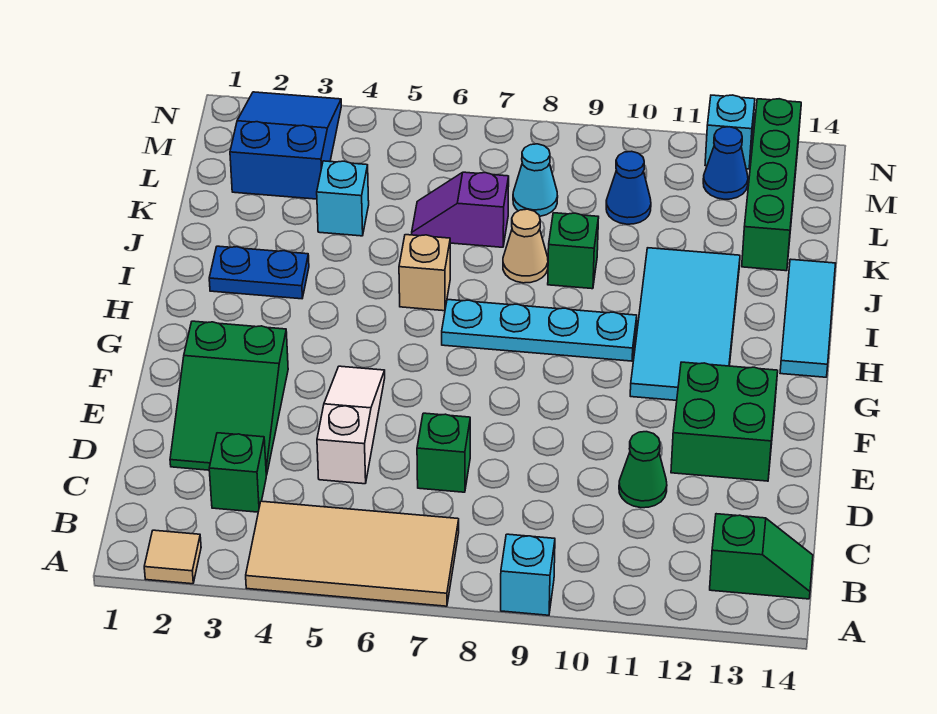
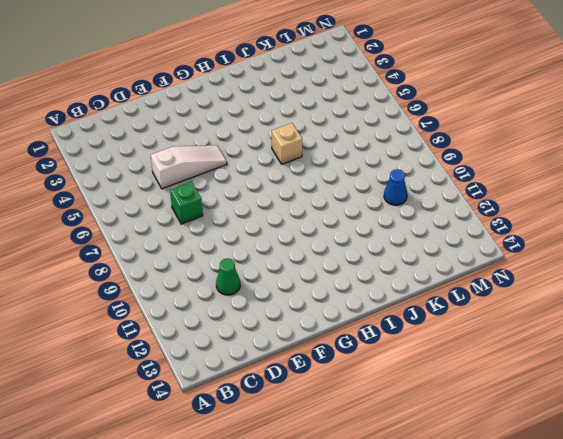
none -> tan 1x1 tile [144,530,201,584]
none -> tan 2x4 tile [246,501,459,606]
none -> cyan 1x1 brick [501,534,555,615]

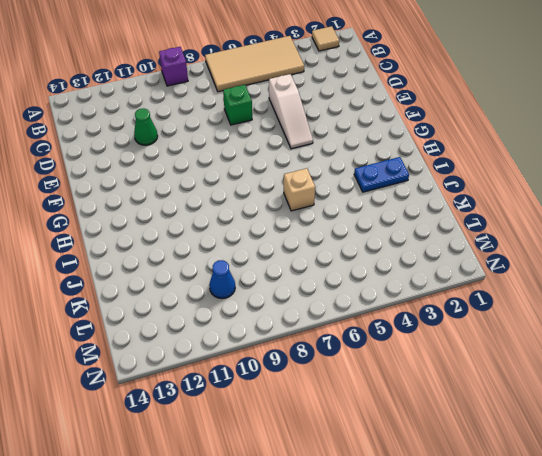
purple 1x1 brick [159,47,188,86] -> cyan 1x1 brick [501,534,555,615]
none -> green 1x2 slope [710,514,813,599]
none -> green 1x1 brick [209,433,266,512]
none -> green 2x3 slope [170,321,288,475]

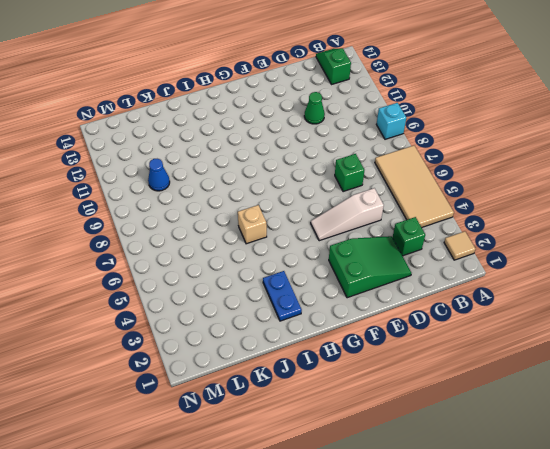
none -> green 2x2 brick [671,362,778,481]
none -> cyan 2x4 tile [630,248,740,400]
none -> cyan 1x4 plate [442,300,637,361]

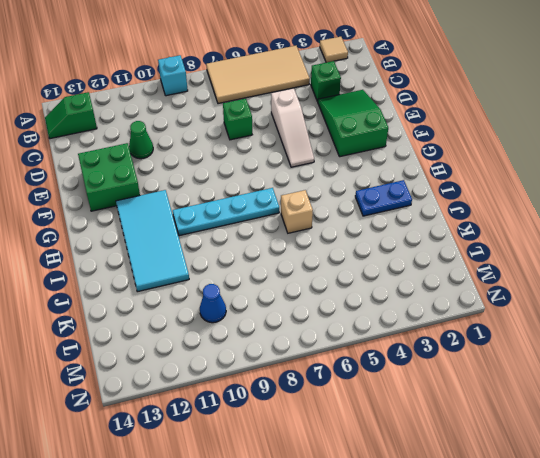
none -> cyan 1x3 tile [780,259,836,377]
none -> tan 1x1 cone [503,209,548,283]
none -> green 1x1 brick [548,213,599,289]

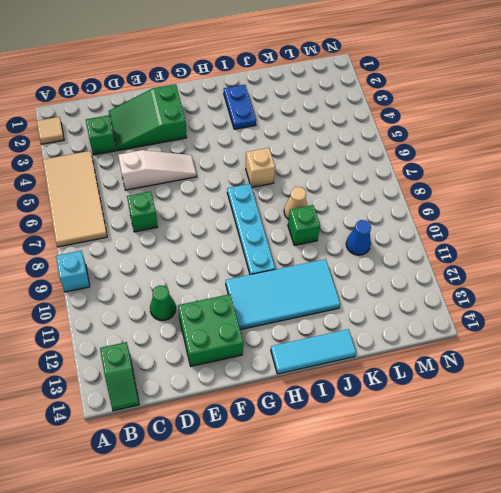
none -> cyan 1x1 brick [317,161,369,236]
none -> purple 1x2 slope [412,172,509,247]
none -> green 1x4 brick [742,99,801,271]

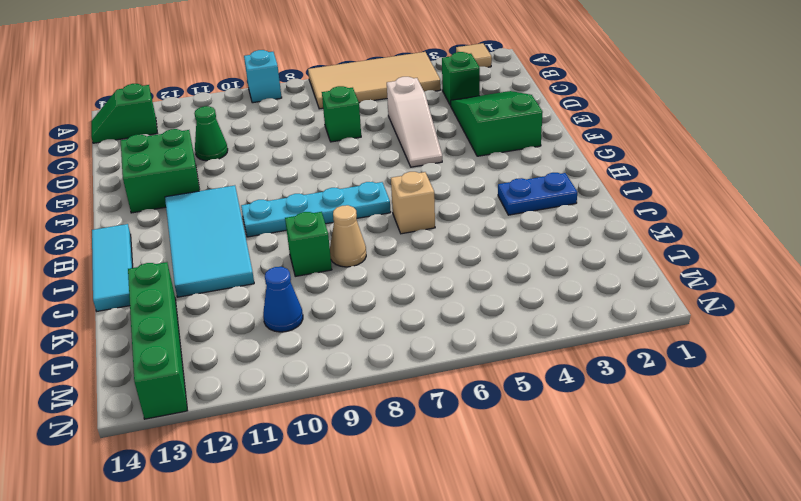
none -> cyan 1x1 brick [317,161,369,236]
none -> purple 1x2 slope [412,172,509,247]
none -> blue 2x3 slope [230,92,341,199]

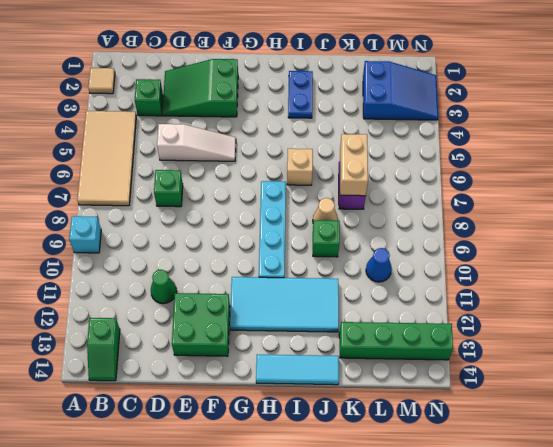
tan 1x2 brick [340,134,368,196] -> none
none -> cyan 1x1 brick [317,161,369,236]
none -> cyan 1x1 cone [513,144,558,216]
none -> blue 1x1 cone [703,127,748,199]

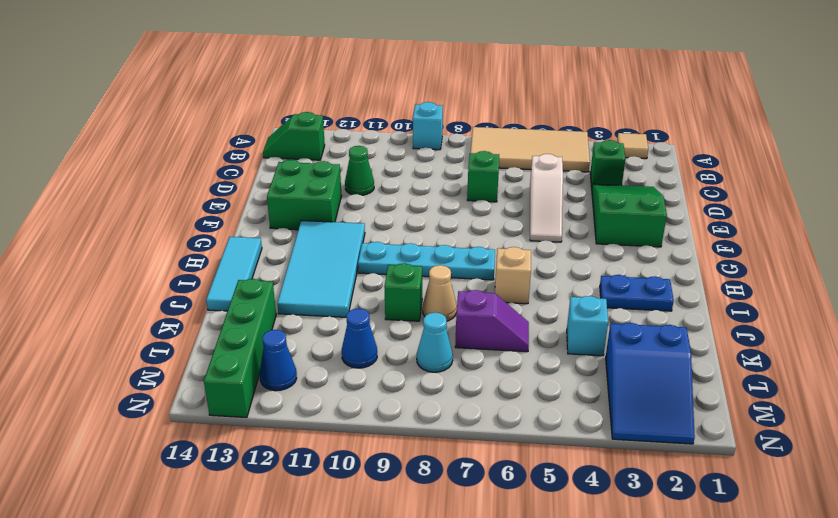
none -> cyan 1x1 brick [705,95,755,169]

